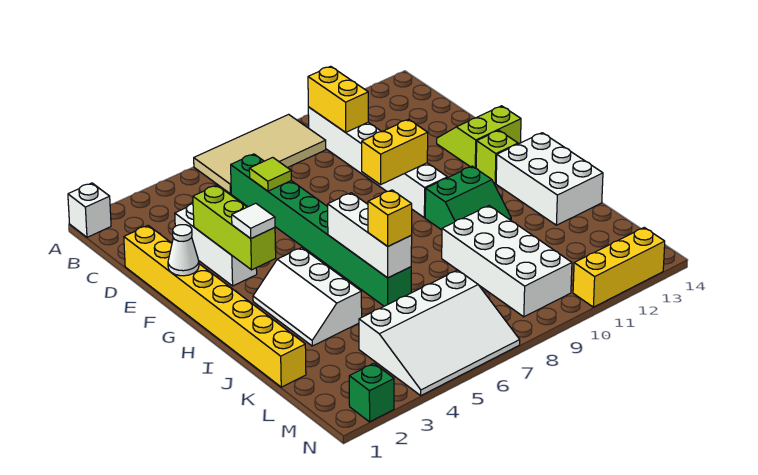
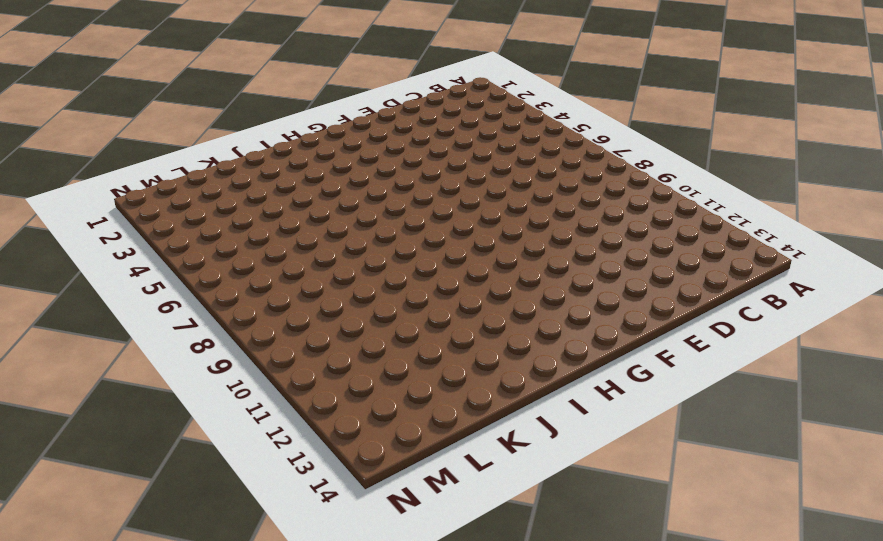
none -> white 1x1 brick [68,183,111,237]
none -> tan 2x4 tile [194,114,326,194]
none -> white 1x6 brick [308,107,447,218]

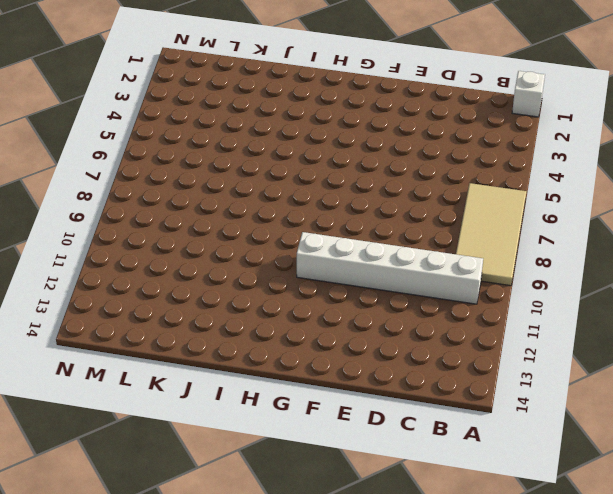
none -> green 1x8 brick [231,154,411,306]
none -> yellow 1x8 brick [124,226,306,387]
none -> white 1x3 brick [175,204,257,286]

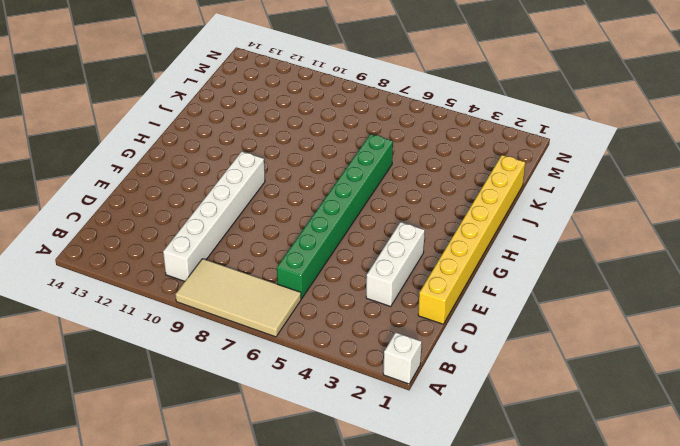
none -> lime 2x2 slope [437,106,521,168]
none -> lime 1x1 brick [476,130,518,183]
none -> white 2x3 slope [253,248,362,346]

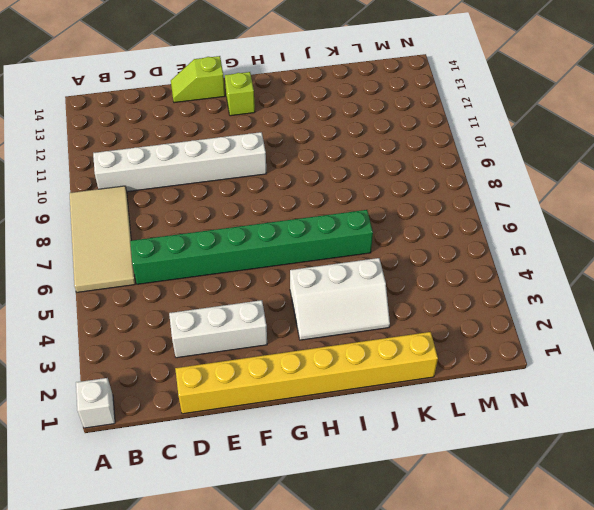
lime 1x2 slope [171,56,225,103] -> lime 2x2 slope [437,106,521,168]
none -> green 2x2 slope [425,166,511,230]
none -> white 2x3 brick [496,133,603,225]
none -> white 2x4 brick [442,206,572,317]

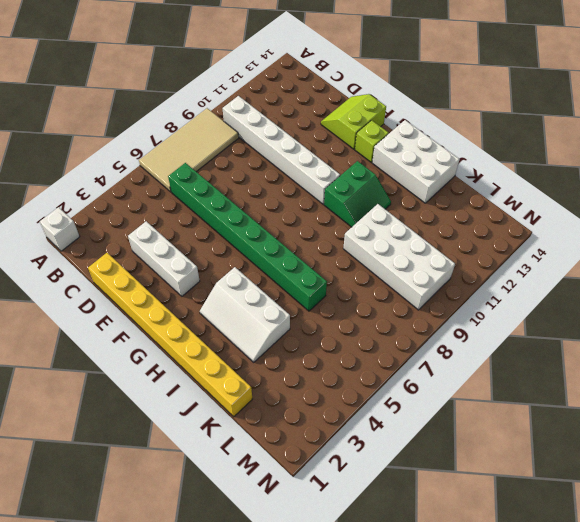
none -> white 3x4 slope [359,270,520,395]
none -> green 1x1 brick [349,363,394,422]
none -> yellow 1x3 brick [573,228,665,307]

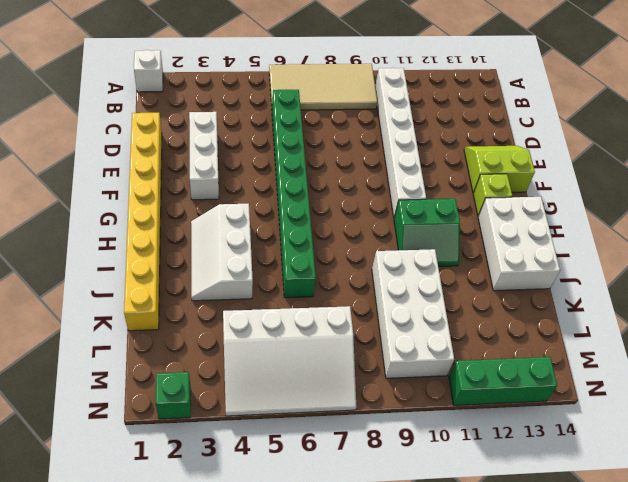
green 1x3 brick [449,357,557,405] -> yellow 1x3 brick [573,228,665,307]
none -> yellow 1x2 brick [308,66,368,132]
none -> lime 1x1 tile [249,158,291,191]
none -> lime 1x3 brick [193,185,276,270]

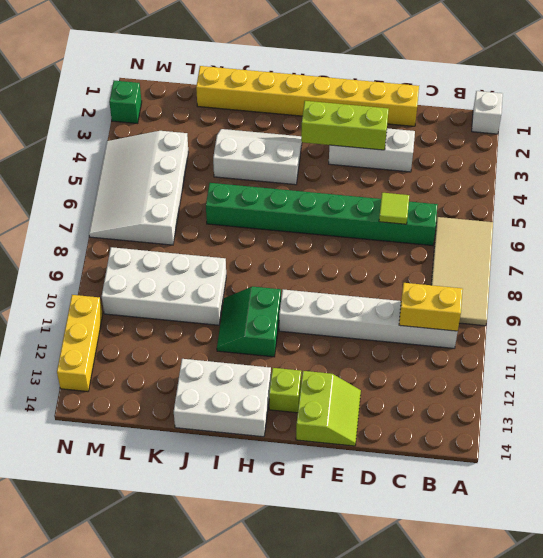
none -> white 1x1 cone [168,225,199,276]
none -> yellow 1x2 brick [362,119,428,185]
none -> white 1x3 brick [328,193,412,278]

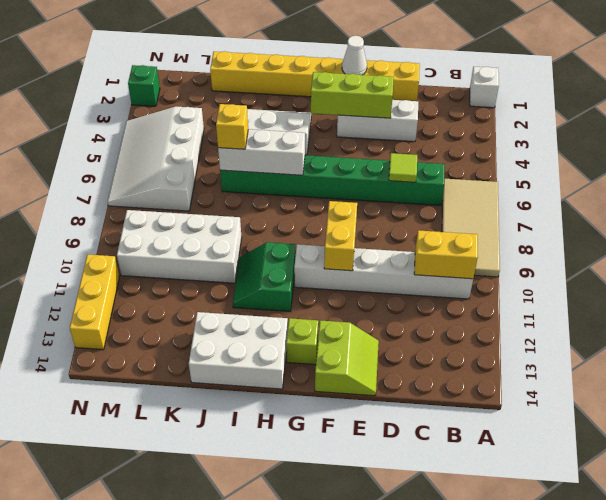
none -> white 1x1 tile [232,203,275,238]

